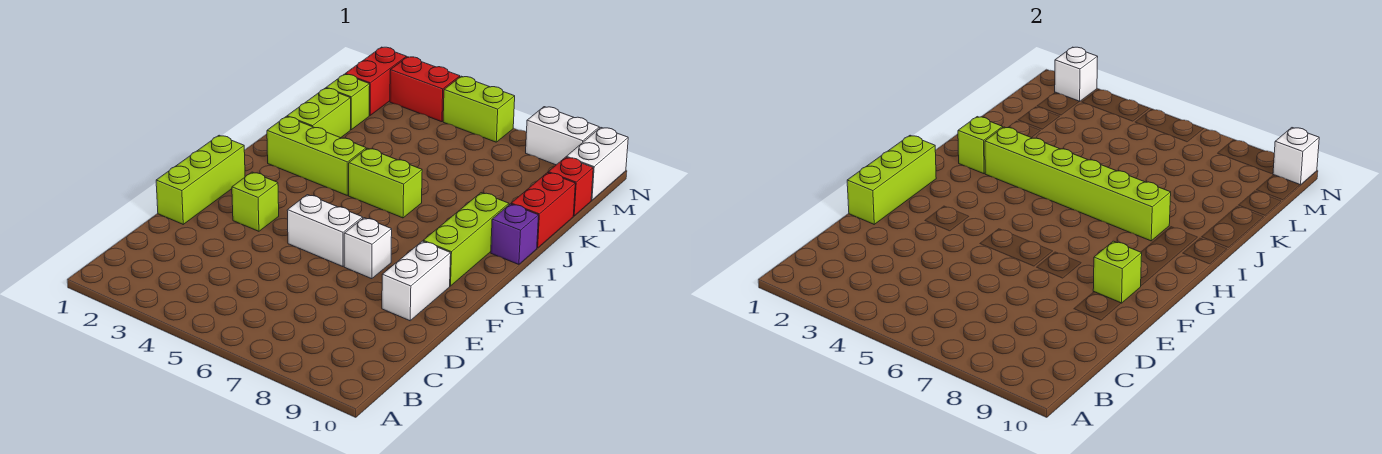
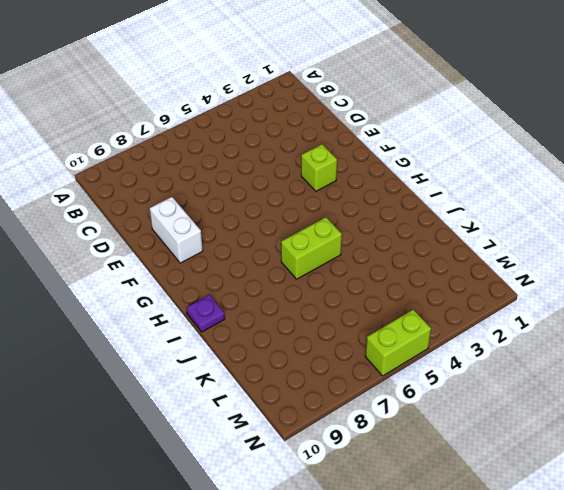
purple 1x1 plate [186,295,225,332] -> purple 1x1 brick [491,204,539,264]
none -> lime 1x3 brick [156,135,245,224]
none -> white 1x2 brick [287,195,363,267]
none -> white 1x1 brick [344,218,392,279]

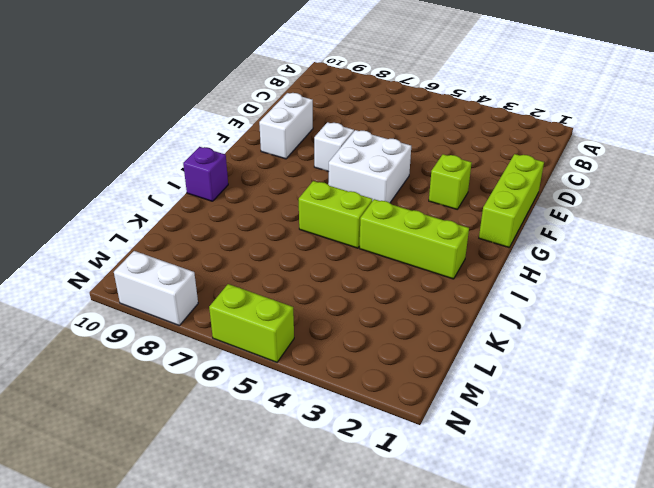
white 2x2 brick [328,130,411,203] -> white 1x2 brick [287,195,363,267]
none -> lime 1x3 brick [423,193,509,286]
none -> lime 1x2 brick [287,88,351,138]
none -> red 1x2 brick [511,173,575,248]

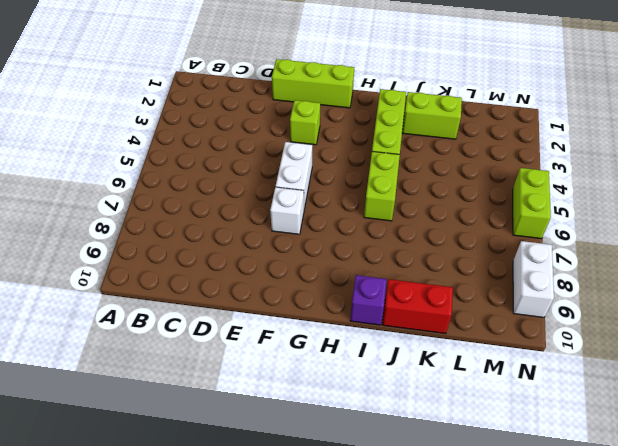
none -> white 1x2 brick [382,241,451,321]
none -> lime 1x3 brick [423,193,509,286]
none -> lime 1x1 brick [326,74,370,130]

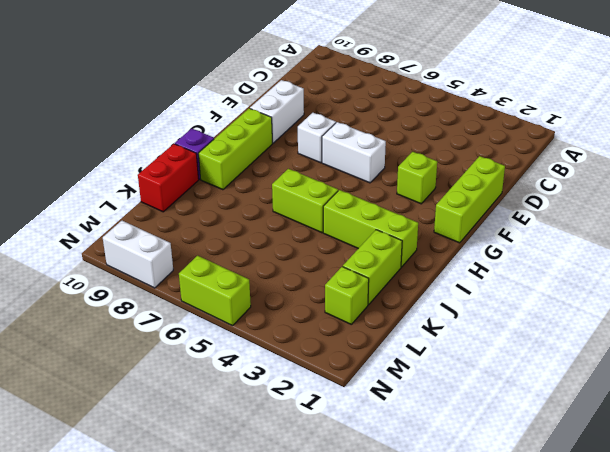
none -> red 1x1 brick [548,157,593,216]
none -> red 1x2 brick [345,47,407,115]
none -> white 1x2 brick [566,128,628,200]

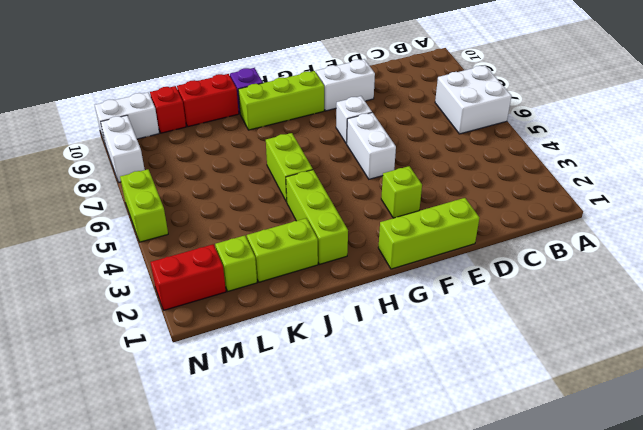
white 2x2 brick [435,65,511,134] -> none
none -> red 1x2 brick [390,57,460,122]
none -> lime 1x3 brick [847,135,936,224]
none -> lime 1x1 brick [1093,241,1142,303]

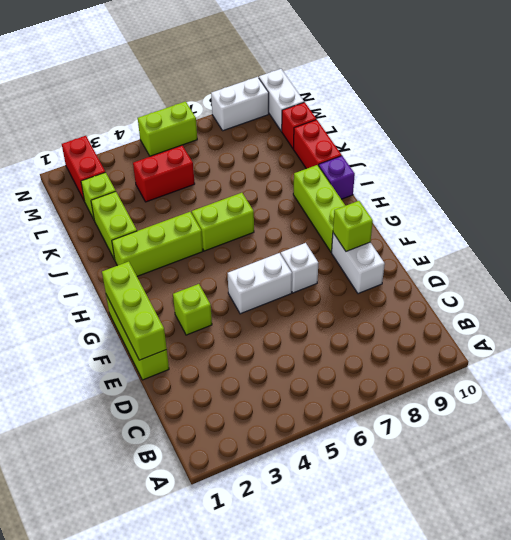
red 1x2 brick [133,145,195,202] -> red 1x2 brick moved to [390,57,460,122]
none -> lime 1x1 brick [958,117,1003,174]
none -> lime 1x6 brick [985,127,1171,241]
none -> white 1x1 brick [1055,47,1098,102]

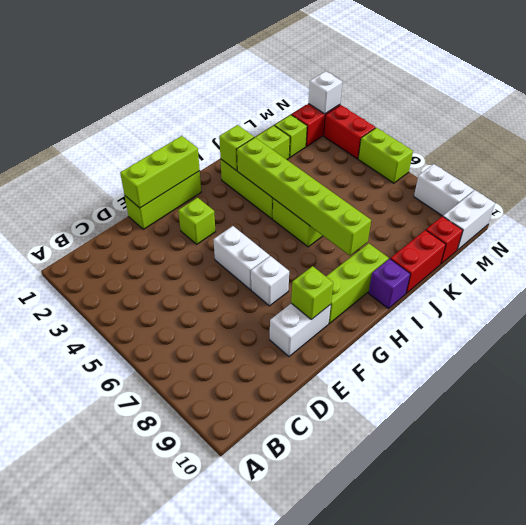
none -> white 1x1 brick [1273,128,1319,185]

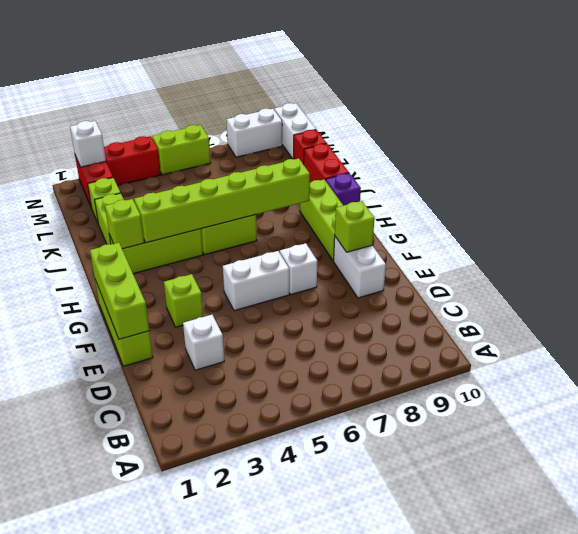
white 1x1 brick [183,315,224,370] -> white 1x1 brick moved to [1273,128,1319,185]

